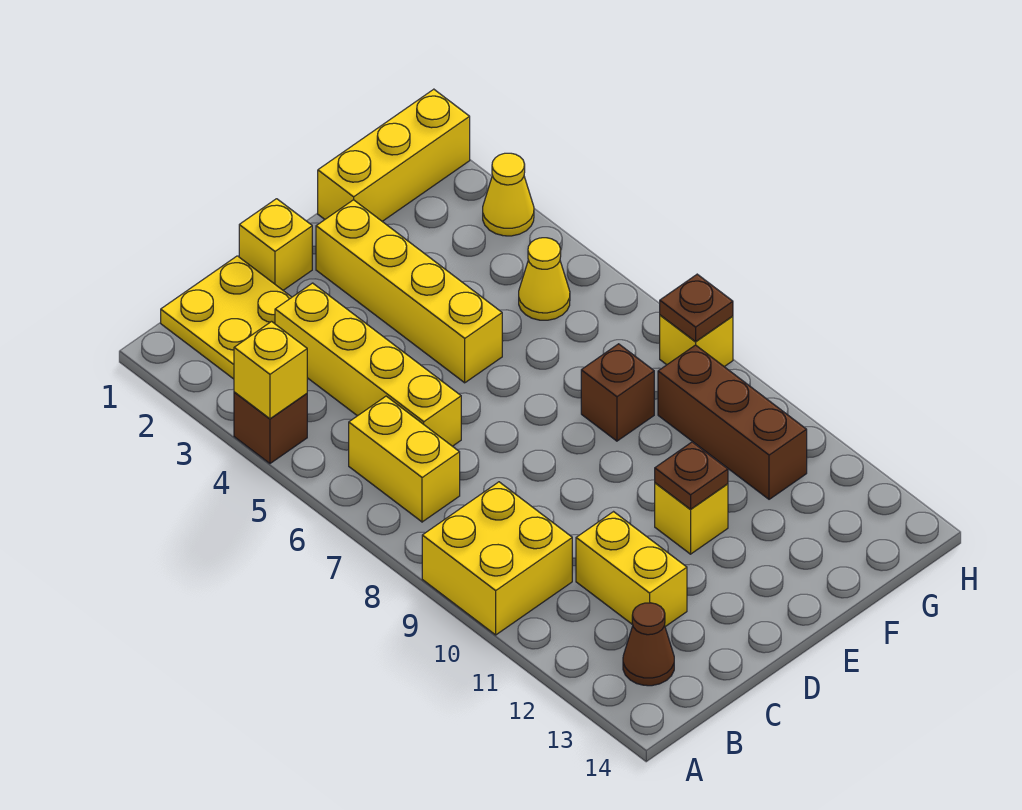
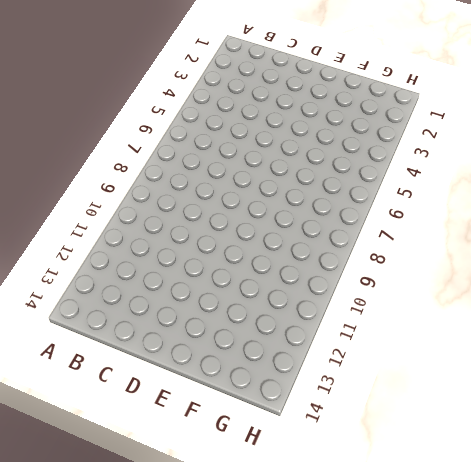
none -> brown 1x1 brick [234,392,307,463]
none -> yellow 2x2 brick [422,482,572,635]
none -> yellow 2x2 plate [161,256,292,379]

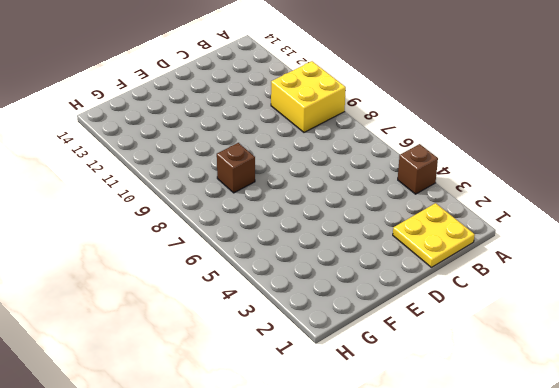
none -> yellow 1x2 brick [349,396,460,522]
none -> brown 1x1 cone [623,603,674,686]
none -> yellow 1x4 brick [275,283,461,446]

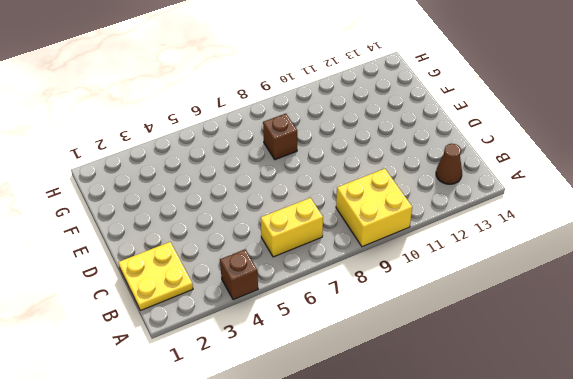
none -> yellow 1x4 brick [275,283,461,446]
none -> yellow 1x2 brick [576,512,687,627]
none -> yellow 1x1 brick [239,199,312,290]

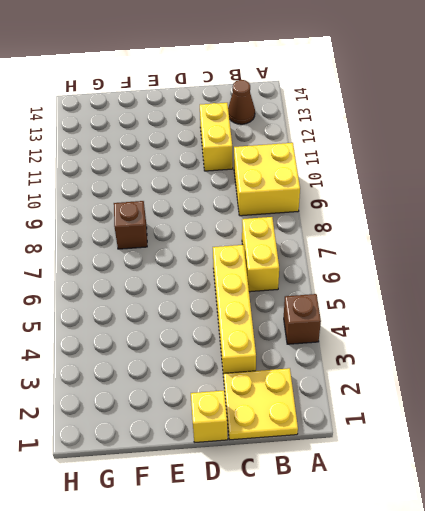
none -> yellow 1x4 brick [316,200,502,383]
none -> yellow 1x1 brick [655,483,728,554]
none -> yellow 1x3 brick [318,89,470,221]

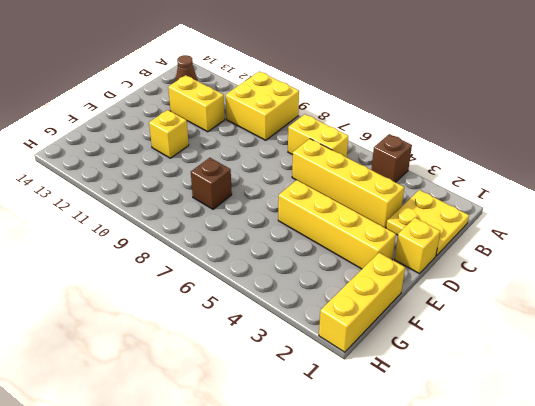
none -> yellow 1x1 cone [519,238,570,320]
none -> brown 1x3 brick [658,345,807,499]
none -> yellow 1x1 cone [483,153,534,236]

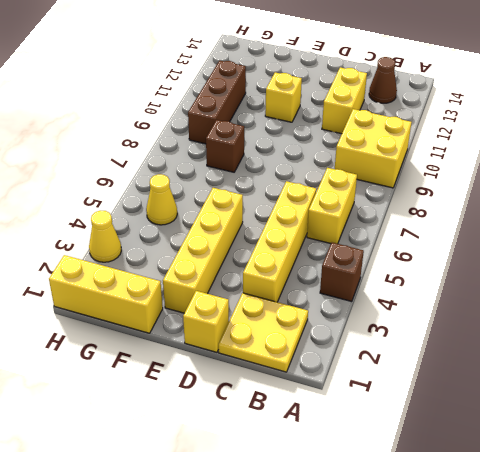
none -> yellow 1x1 brick [660,315,733,367]
none -> yellow 1x1 brick [234,322,307,419]
none -> brown 1x1 plate [655,442,728,510]

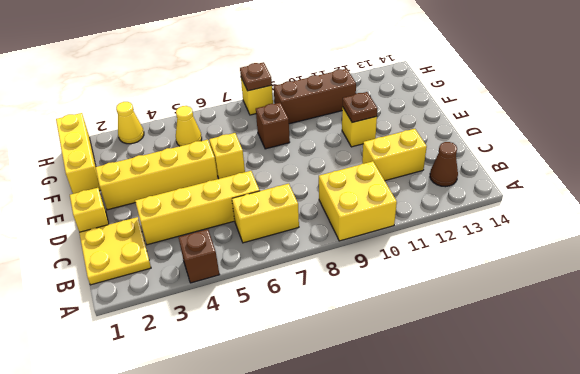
yellow 1x1 brick [209,133,245,179] -> yellow 1x1 brick moved to [234,322,307,419]

